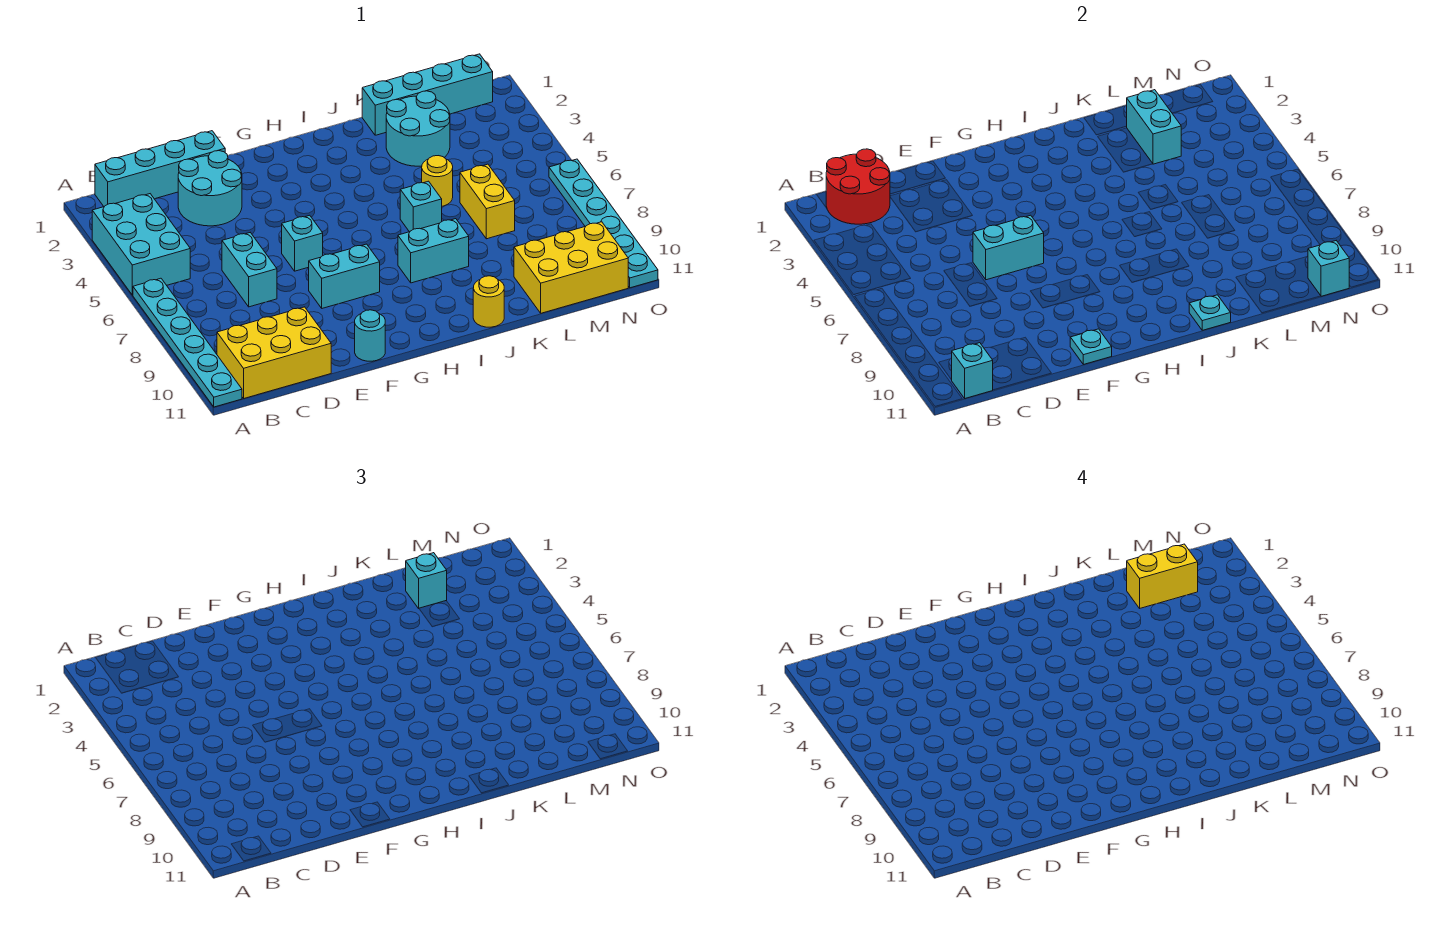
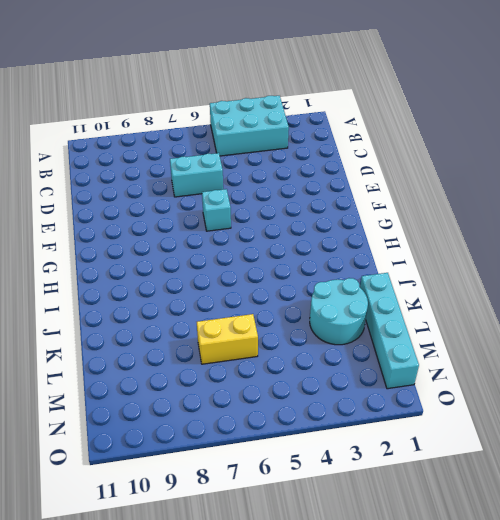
none -> cyan 1x6 plate [133,278,242,407]
none -> cyan 1x4 brick [95,131,225,207]
none -> yellow 2x3 brick [217,307,331,398]

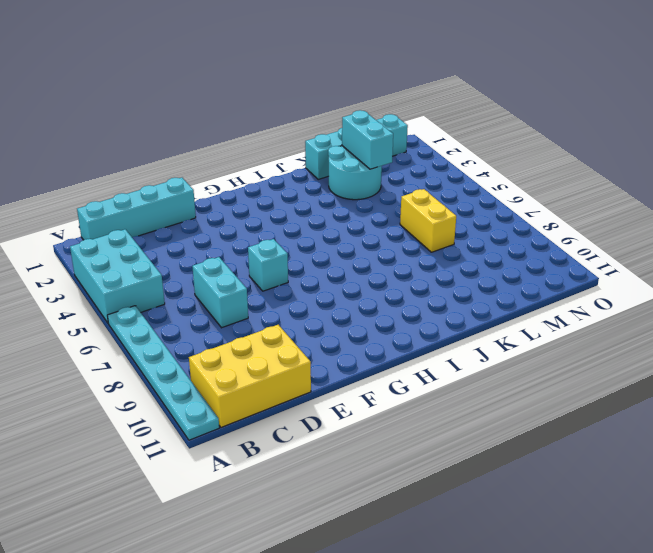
none -> cyan 2x2 round brick [178,151,242,226]
none -> cyan 1x2 brick [309,244,380,308]
none -> cyan 1x1 round brick [355,310,385,361]

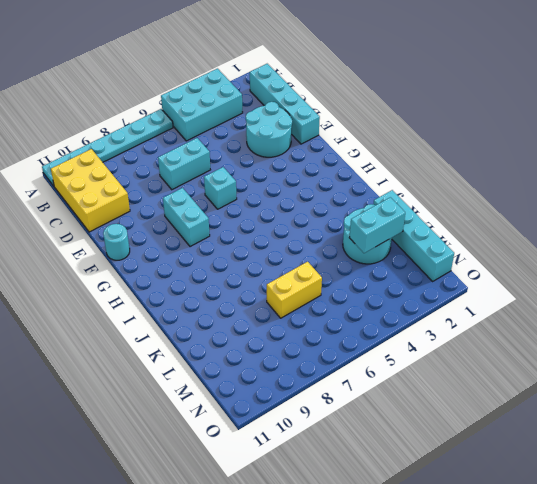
none -> cyan 1x2 brick [398,219,469,283]
none -> cyan 1x1 brick [400,181,442,232]
none -> yellow 1x1 round brick [473,276,504,327]

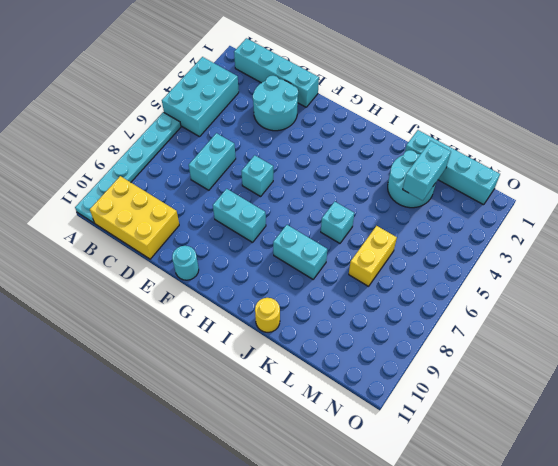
none -> yellow 1x1 round brick [422,156,453,206]
none -> yellow 2x3 brick [514,222,628,313]
none -> cyan 1x6 plate [549,159,658,288]

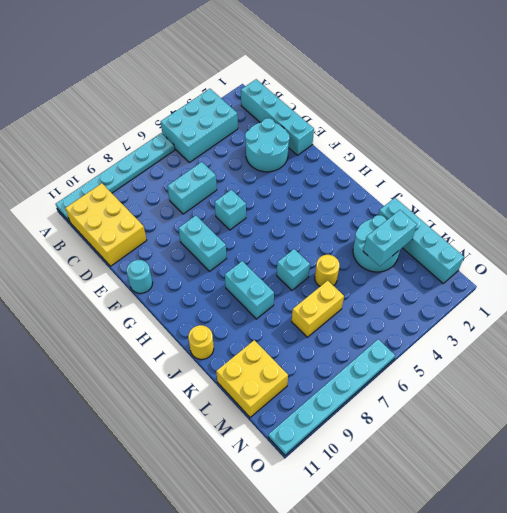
yellow 2x2 brick [216,340,288,418] -> yellow 2x3 brick [514,222,628,313]
none -> red 2x2 round brick [826,149,890,224]
none -> cyan 1x1 brick [952,343,993,398]
none -> cyan 1x2 brick [973,215,1044,280]

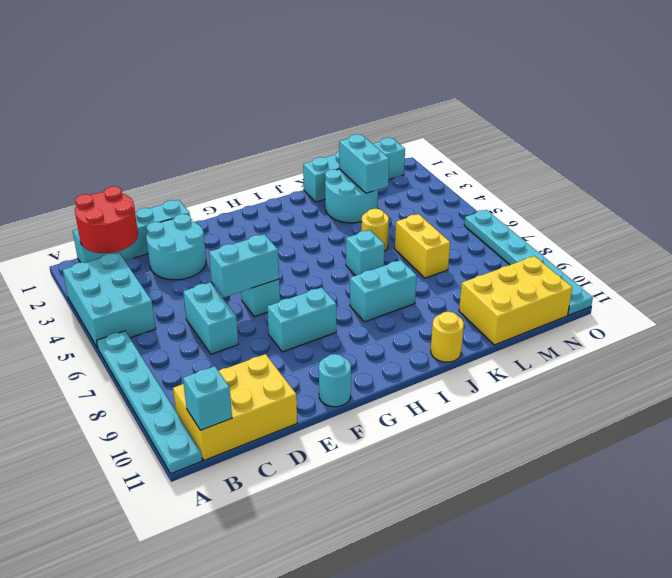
none -> cyan 1x1 plate [1070,329,1112,364]
none -> cyan 1x1 plate [1189,295,1231,330]
none -> cyan 1x1 brick [1308,241,1350,296]

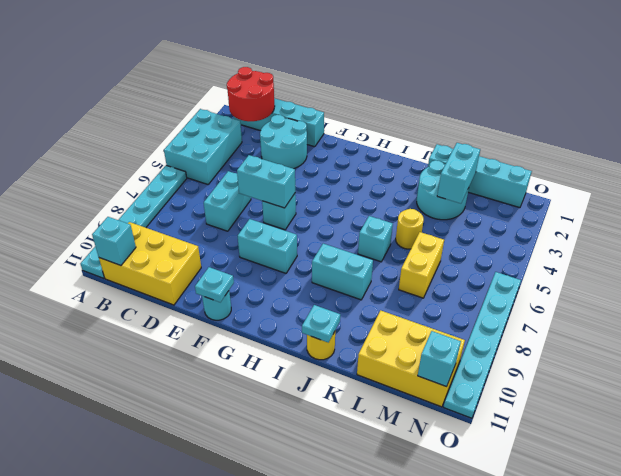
none -> cyan 1x1 brick [406,553,447,608]
none -> yellow 1x2 brick [1127,544,1198,608]

